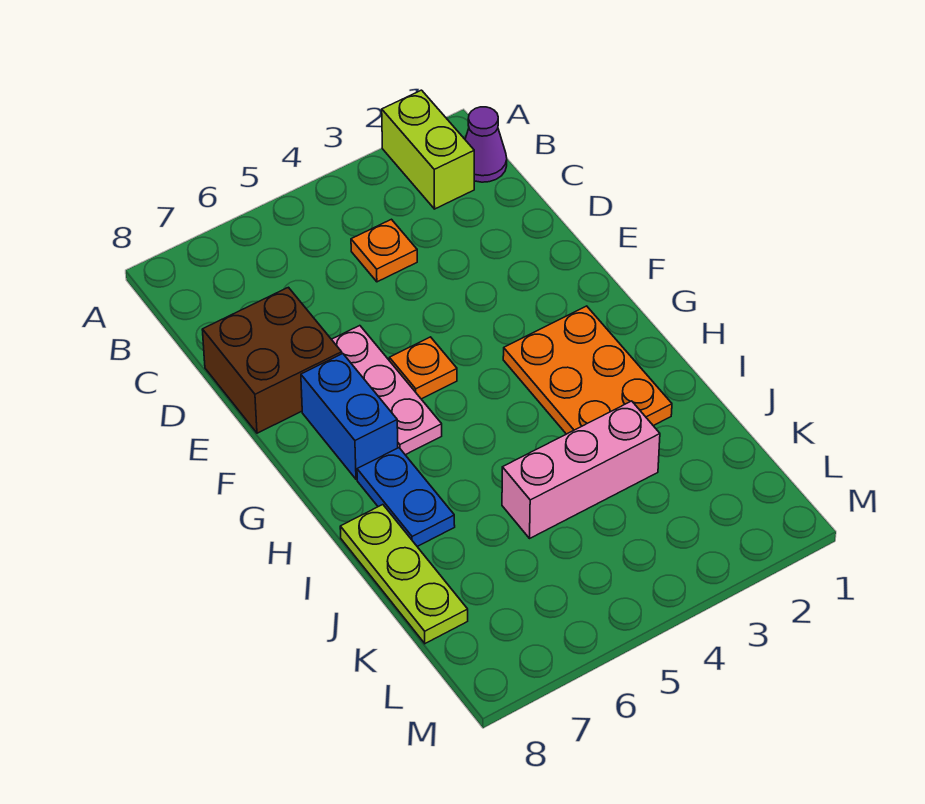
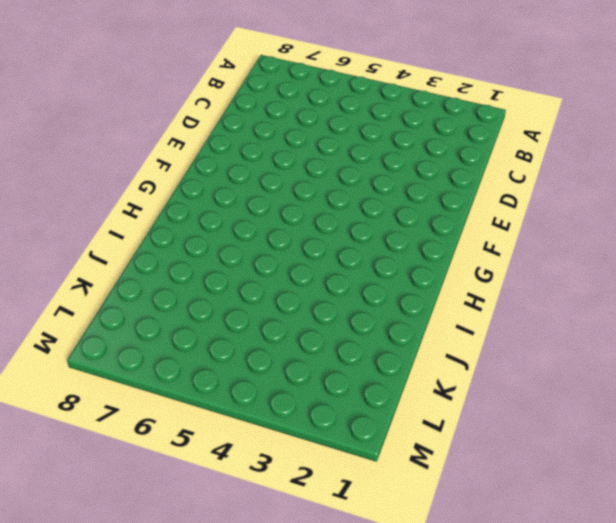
none -> lime 1x2 brick [382,90,474,209]
none -> purple 1x1 cone [465,107,507,182]

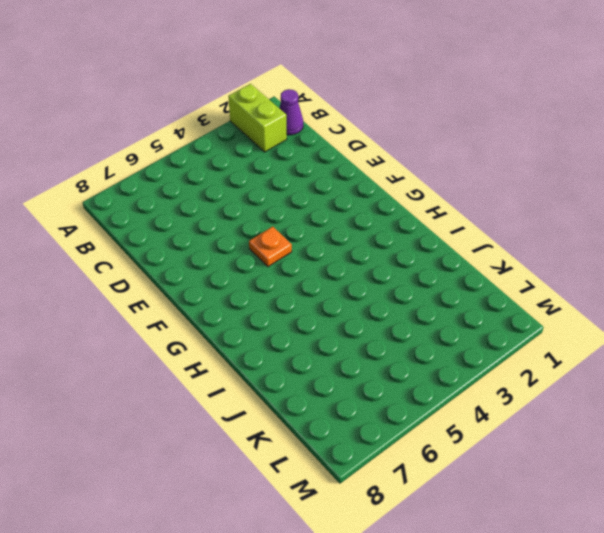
none -> orange 1x1 plate [351,219,417,282]
none -> brown 2x2 brick [202,287,342,433]

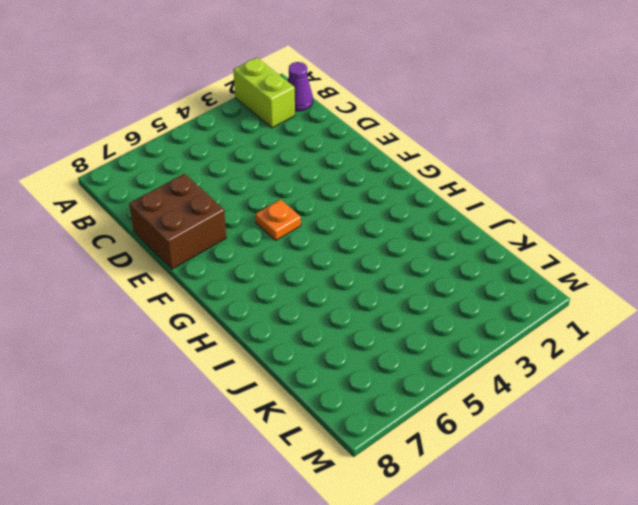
none -> orange 1x1 plate [351,219,417,282]
none -> pink 1x3 plate [331,326,442,455]

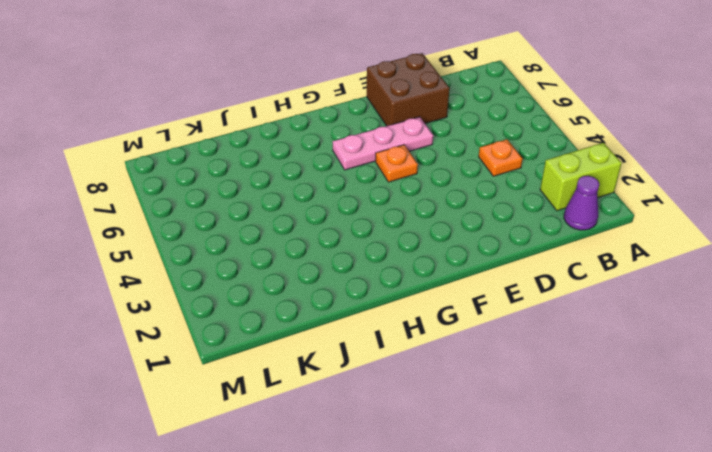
none -> blue 1x2 brick [301,353,398,479]
none -> orange 2x3 plate [503,306,672,434]

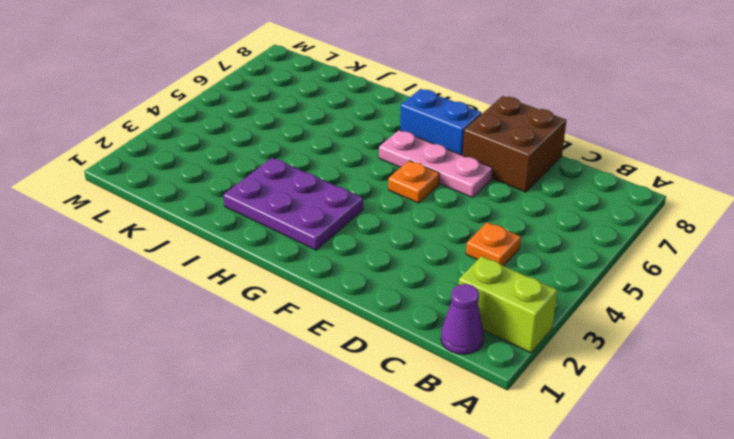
purple 2x3 plate [224,158,363,250] -> orange 2x3 plate [503,306,672,434]
none -> blue 1x2 plate [357,448,455,546]
none -> lime 1x3 plate [340,505,468,643]

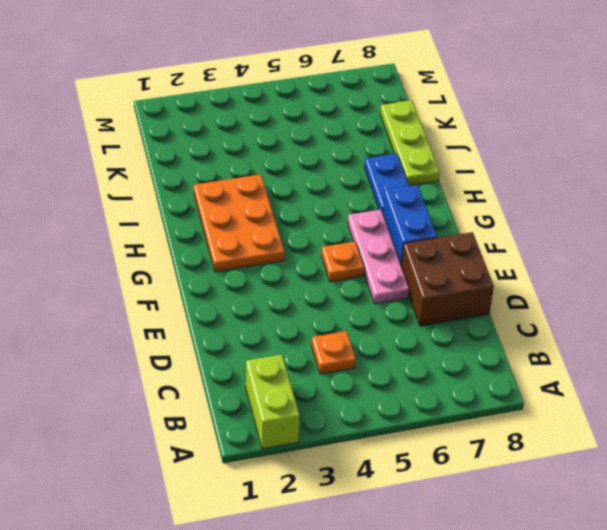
none -> purple 1x1 cone [465,107,507,182]
none -> pink 1x3 brick [502,401,660,538]

